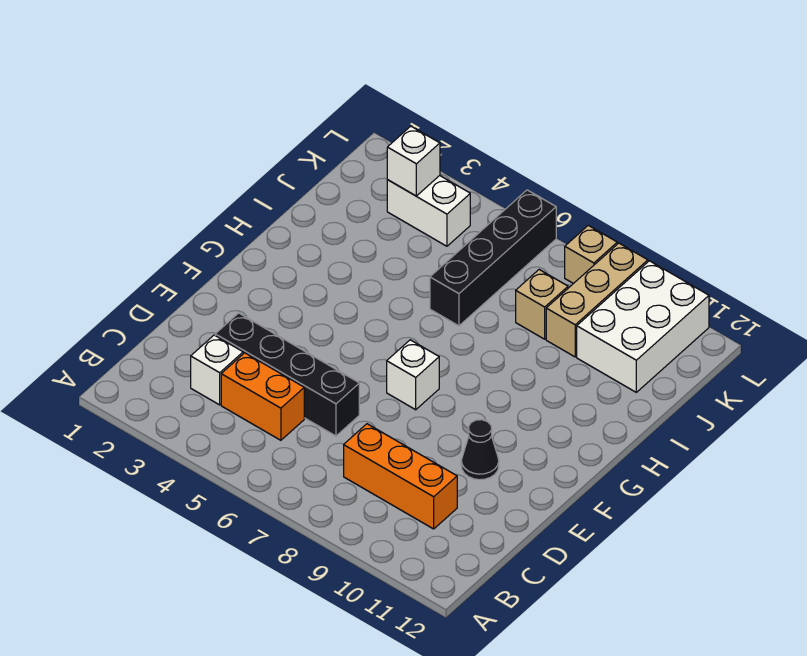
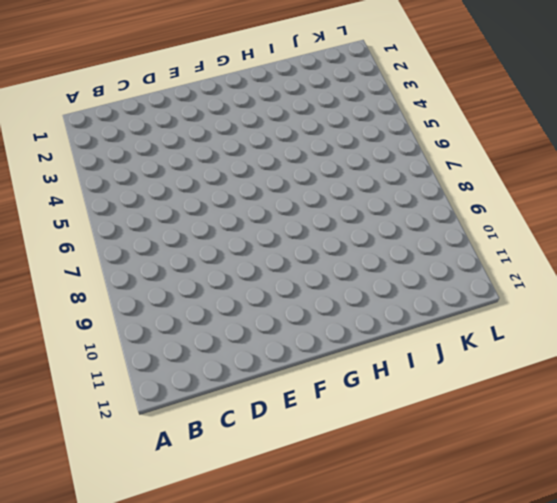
none -> white 1x1 brick [191,335,243,405]
none -> orange 1x2 brick [221,353,304,440]
none -> orange 1x3 brick [344,424,457,529]

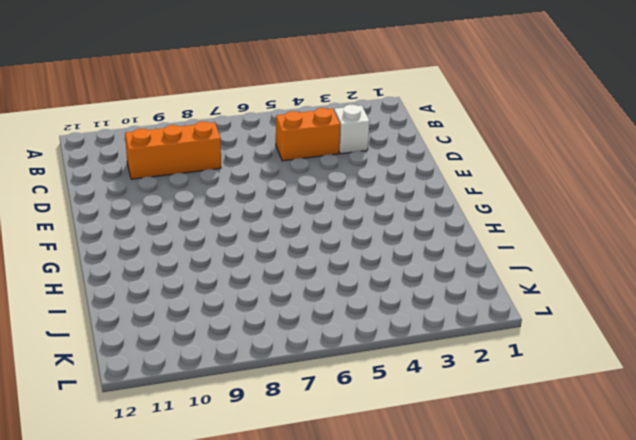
none -> black 1x4 brick [215,313,359,436]
none -> black 1x1 cone [461,420,499,480]
none -> white 1x1 brick [387,340,439,410]

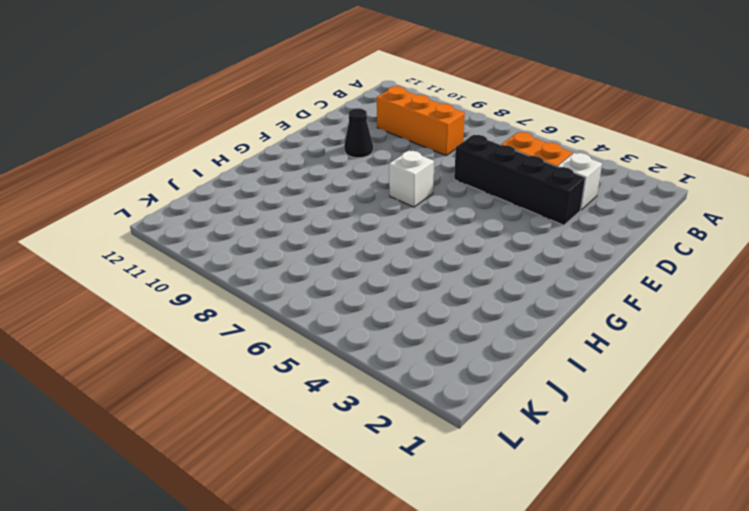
none -> black 1x4 brick [430,190,556,326]
none -> tan 1x1 brick [516,270,568,339]
none -> tan 1x3 brick [546,243,648,357]

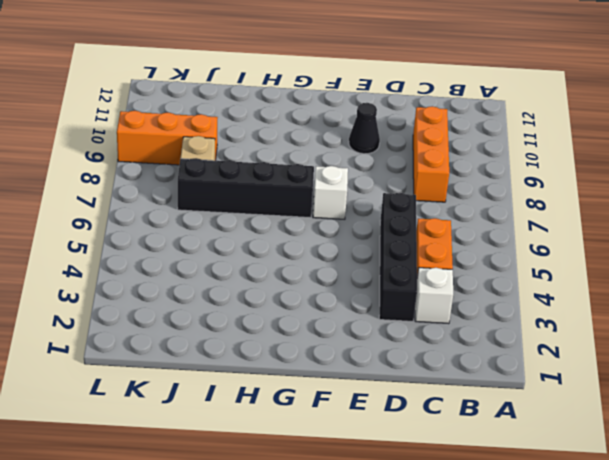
black 1x4 brick [178,158,314,218] -> black 1x4 brick moved to [430,190,556,326]
orange 1x3 brick [117,111,218,165] -> tan 1x3 brick [546,243,648,357]
none -> white 2x3 brick [577,261,709,392]
none -> white 1x2 brick [387,176,470,246]
none -> tan 1x1 brick [565,225,617,284]

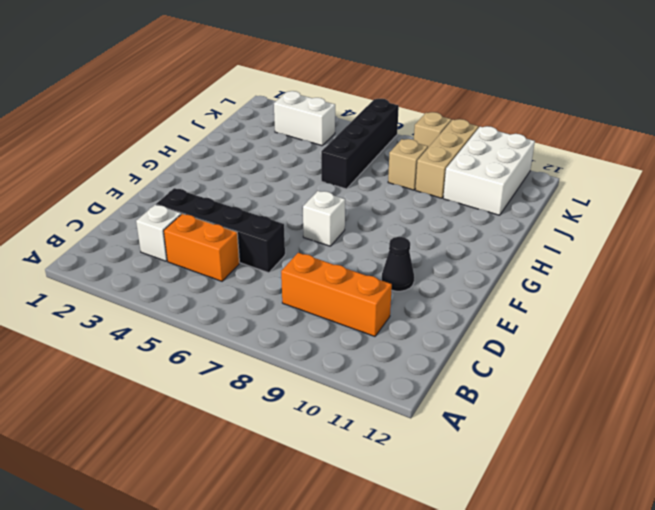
none -> white 1x1 brick [387,126,440,196]

